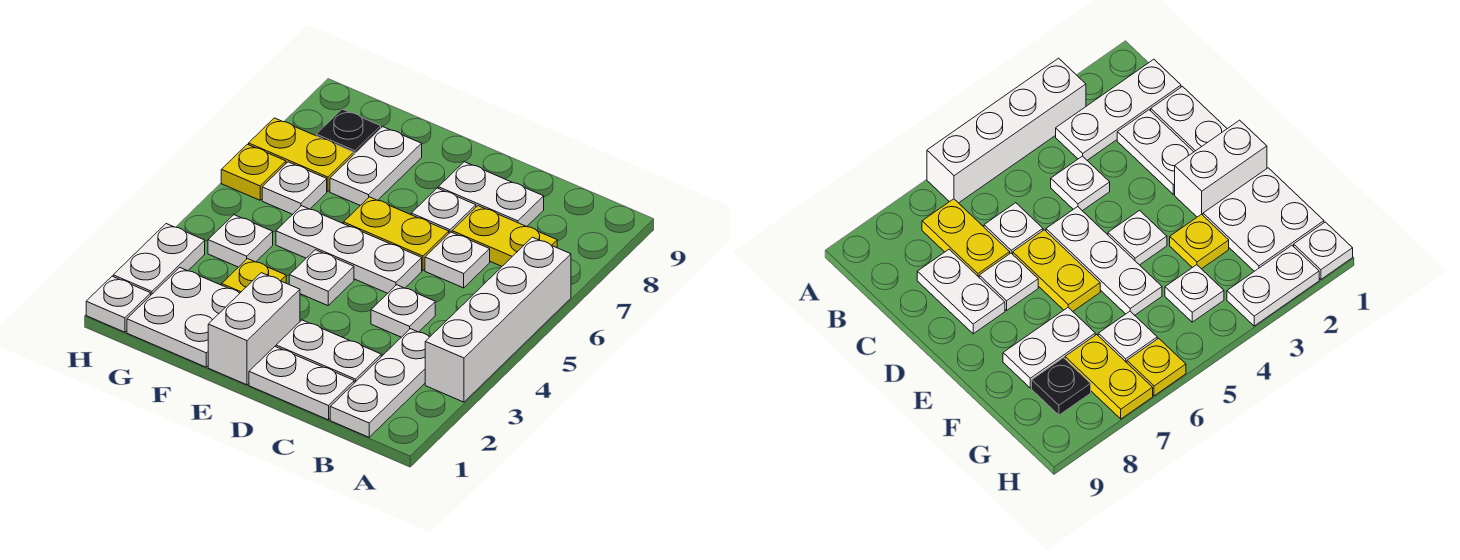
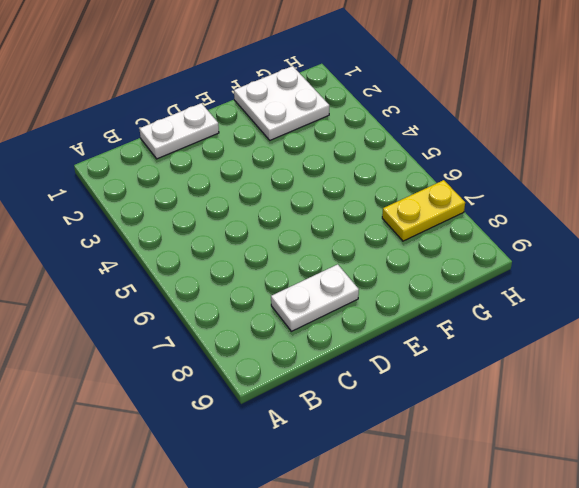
none -> white 1x4 brick [425,237,571,402]
none -> white 1x3 plate [330,329,429,437]
none -> yellow 1x2 plate [452,206,557,266]

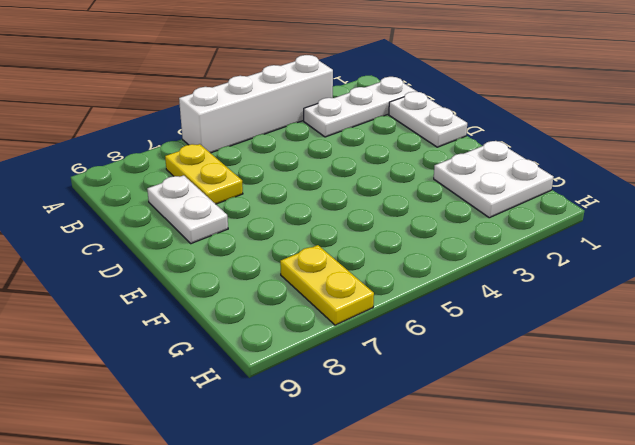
none -> white 1x2 plate [276,320,381,383]
none -> white 1x1 plate [371,285,435,337]
none -> white 1x1 plate [425,232,490,288]

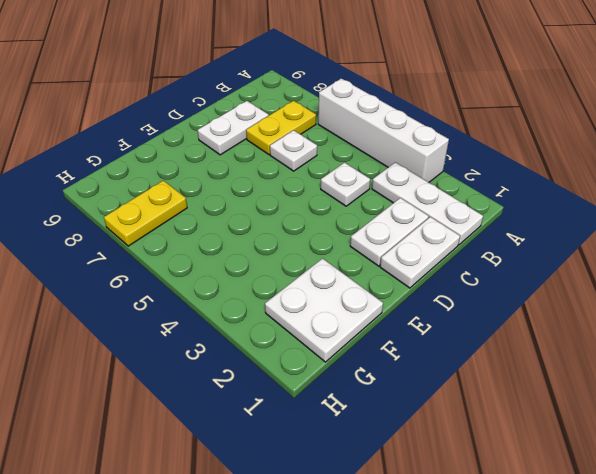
none -> white 1x3 plate [276,206,422,293]
none -> yellow 1x2 plate [344,197,449,270]
none -> white 1x1 plate [411,188,476,233]

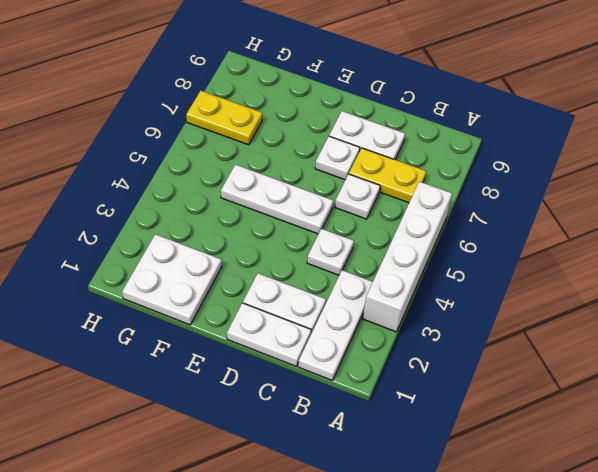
none -> yellow 1x2 plate [344,197,449,270]
none -> white 1x2 brick [208,273,300,385]
none -> white 1x1 plate [289,250,354,306]

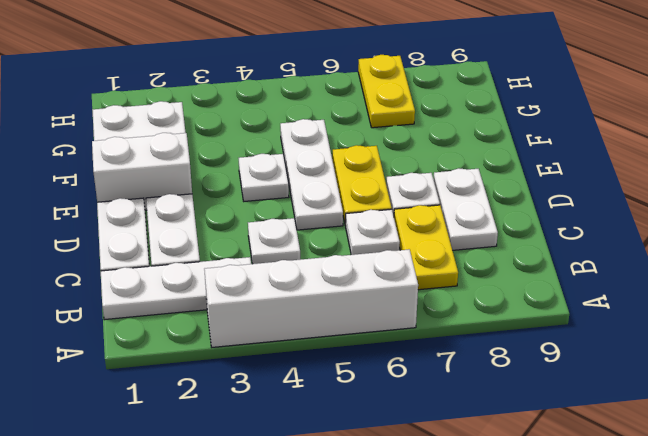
none -> yellow 1x1 plate [222,259,286,293]
none -> white 1x2 plate [330,127,422,205]
none -> white 1x1 plate [208,215,273,267]

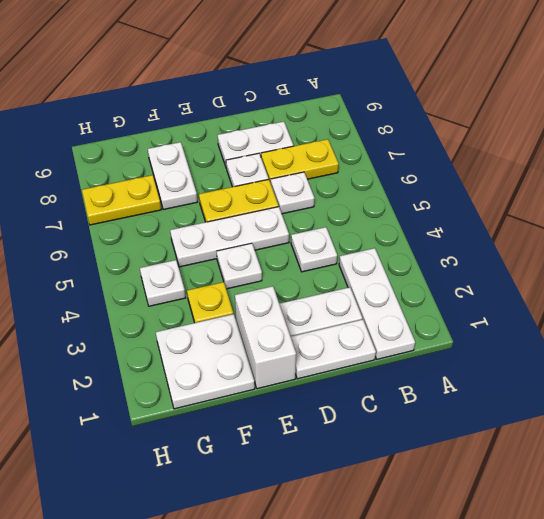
none -> white 1x4 brick [425,237,571,402]
none -> white 1x1 plate [262,162,327,214]
none -> black 1x1 plate [316,109,381,154]

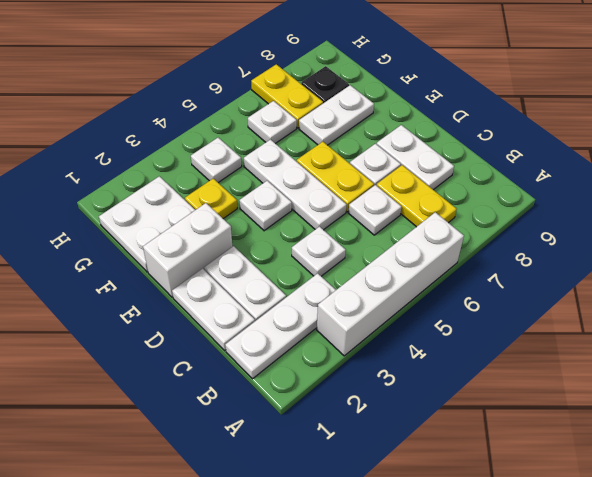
none -> white 1x1 plate [86,276,151,332]
none -> white 1x2 plate [113,224,205,295]
none -> yellow 1x1 plate [221,144,286,200]

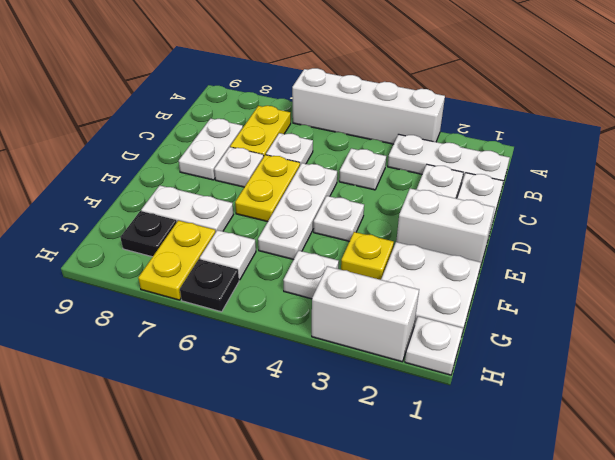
white 1x2 brick [312,266,419,362] -> white 1x2 plate [113,224,205,295]
black 1x1 plate [180,259,239,312] -> yellow 1x1 plate [221,144,286,200]

